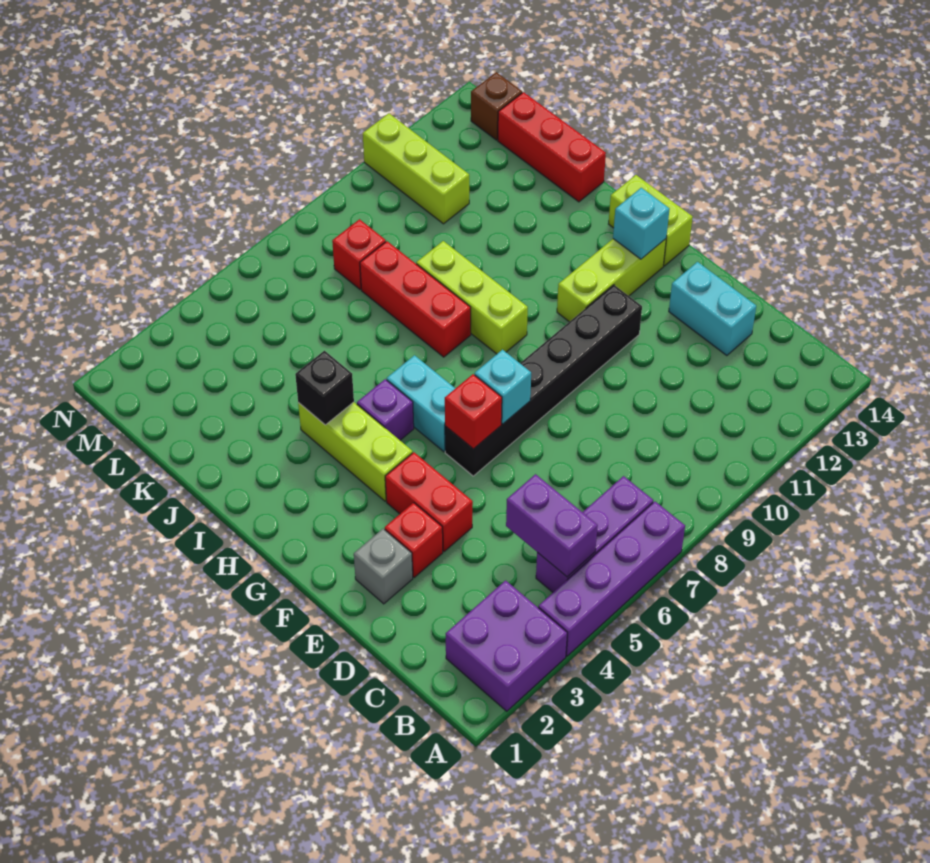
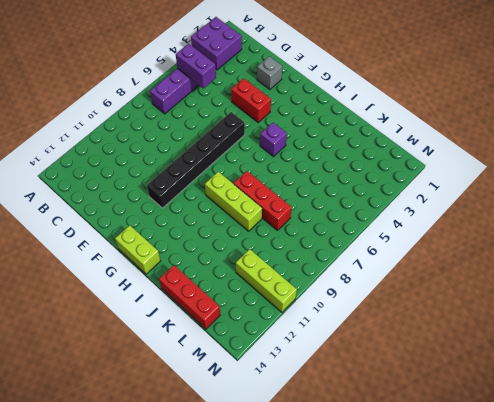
none -> purple 1x4 brick [538,502,685,656]
none -> cyan 1x2 brick [669,262,756,356]
none -> red 1x1 brick [385,503,443,577]

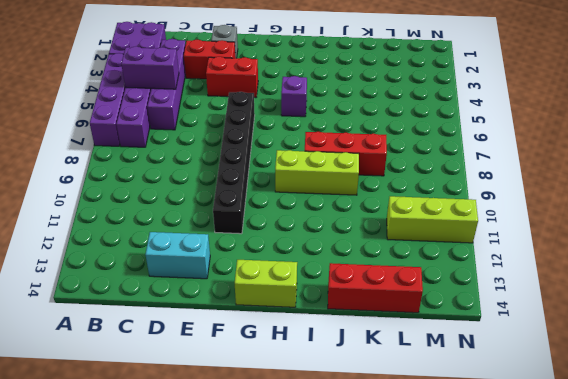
purple 1x4 brick [147,39,186,130] -> none
red 1x2 brick [184,40,235,79] -> red 1x1 brick [385,503,443,577]
none -> lime 1x3 brick [298,402,413,501]
none -> cyan 1x2 brick [387,355,455,452]
none -> lime 1x3 brick [557,239,666,322]

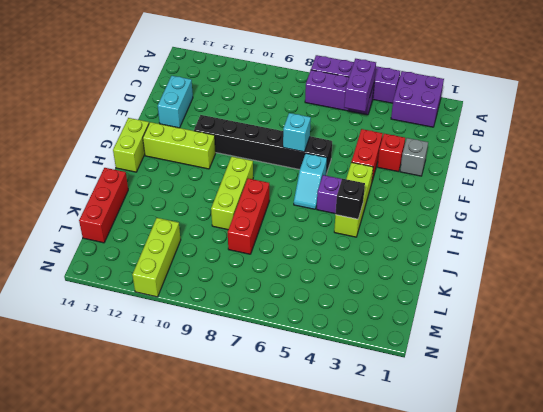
cyan 1x2 slope [294,153,327,209] -> cyan 1x2 brick [387,355,455,452]
none -> red 1x1 brick [332,219,386,289]
none -> brown 1x1 brick [471,72,522,140]
none -> red 1x1 brick [445,374,502,449]

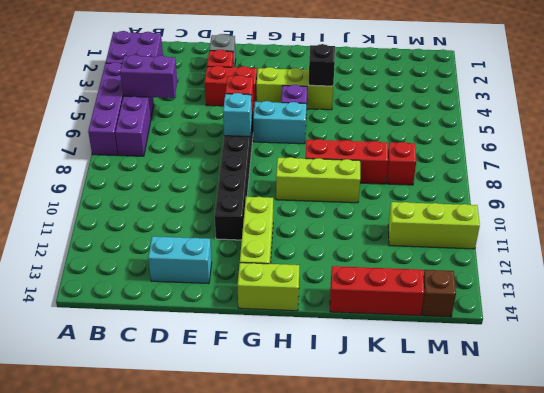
none -> cyan 1x1 brick [613,188,669,259]

